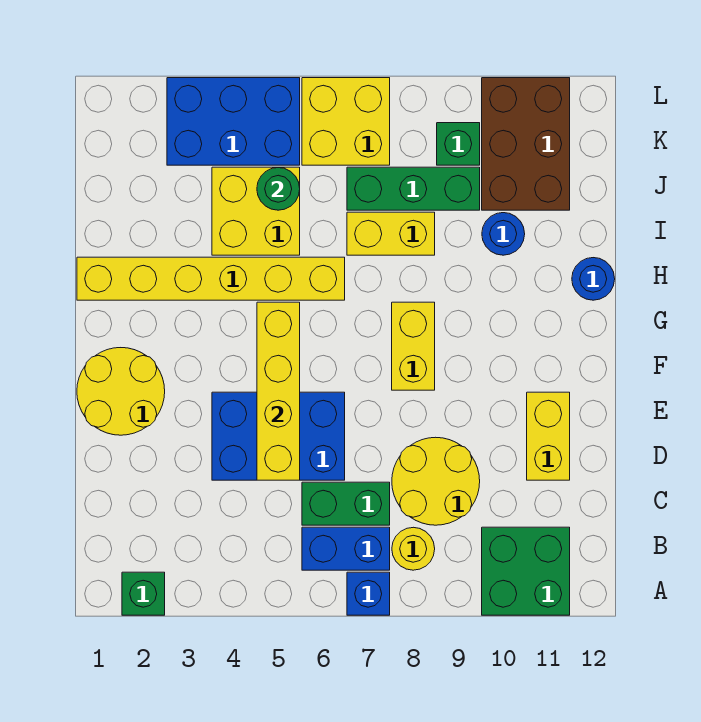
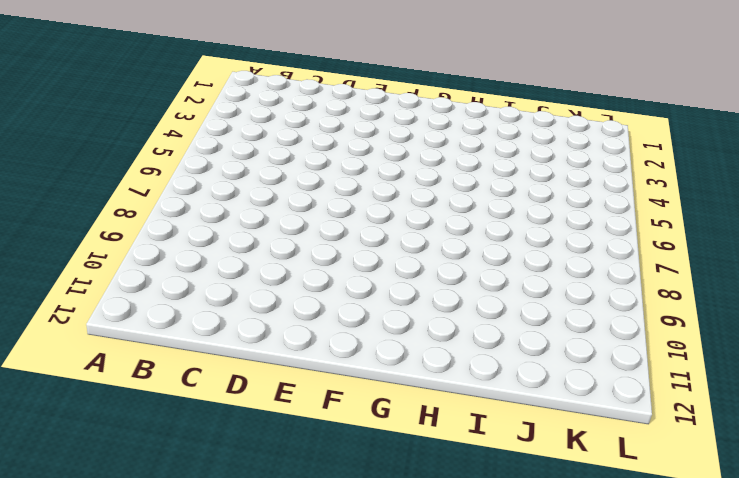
none -> green 1x1 brick [122,572,165,615]
none -> blue 1x1 brick [347,572,390,615]
none -> green 2x2 brick [482,527,570,615]

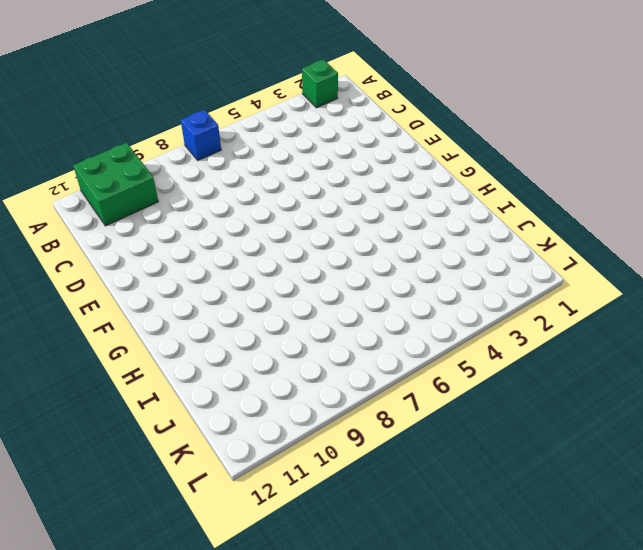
none -> blue 1x2 brick [302,527,390,570]
none -> yellow 1x1 round brick [392,527,435,570]
none -> green 1x2 brick [302,482,390,525]

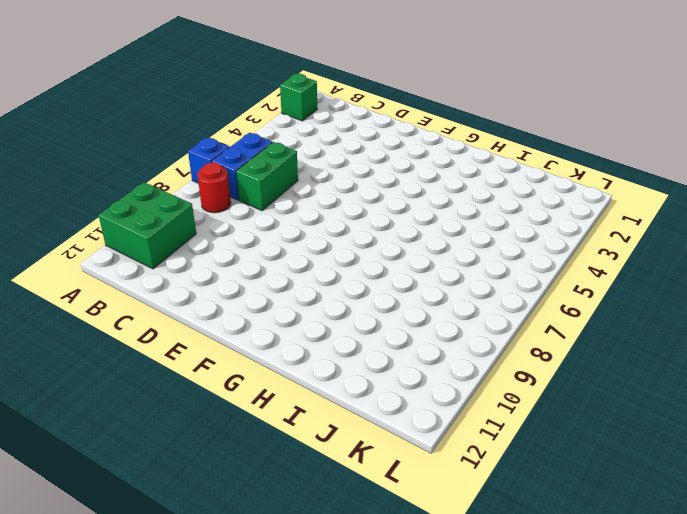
red 1x1 round brick [197,163,231,213] -> yellow 1x1 round brick [392,527,435,570]
none -> yellow 2x2 round brick [392,437,480,525]
none -> blue 2x3 brick [212,392,345,480]
none -> yellow 1x2 brick [527,392,570,480]

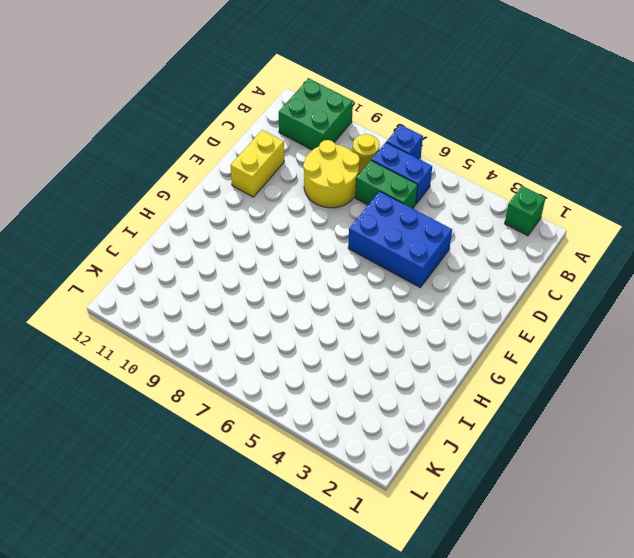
none -> yellow 2x2 round brick [77,348,165,435]
none -> yellow 1x2 brick [392,302,435,390]
none -> yellow 1x6 brick [77,257,345,300]

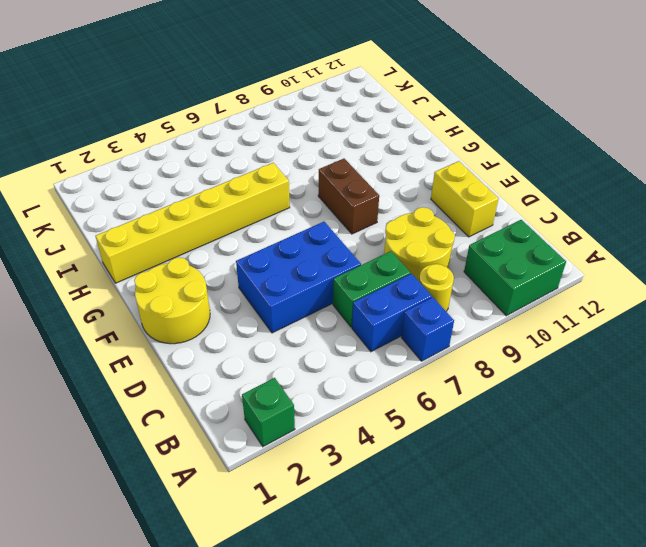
brown 1x2 brick [318,159,379,234] -> yellow 1x2 brick [392,302,435,390]
none -> blue 1x1 round brick [572,258,615,300]
none -> yellow 2x2 brick [212,167,300,255]
none -> yellow 1x2 brick [347,212,435,255]

